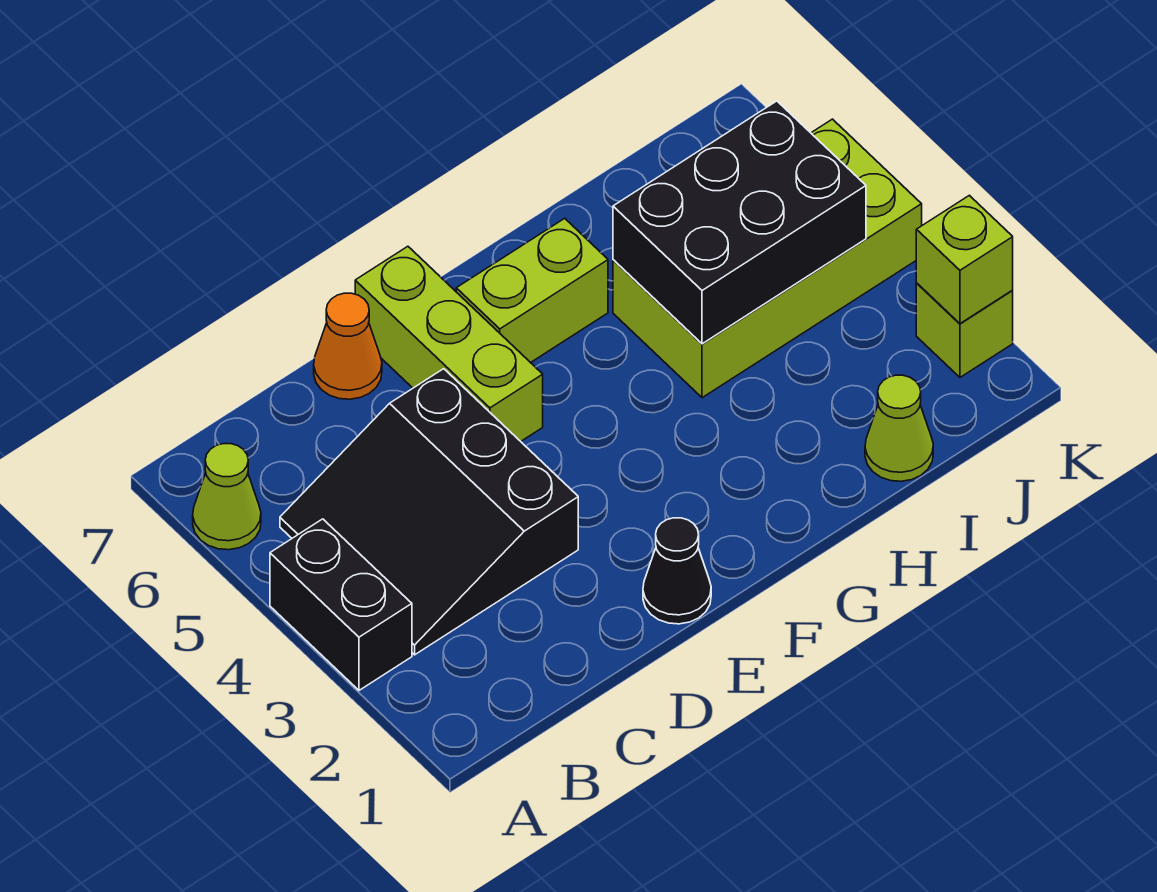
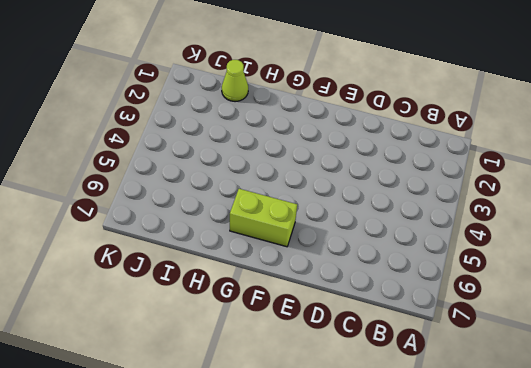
none -> black 1x2 brick [270,519,412,690]
none -> lime 1x1 cone [193,444,261,550]
none -> black 3x3 slope [280,369,578,655]

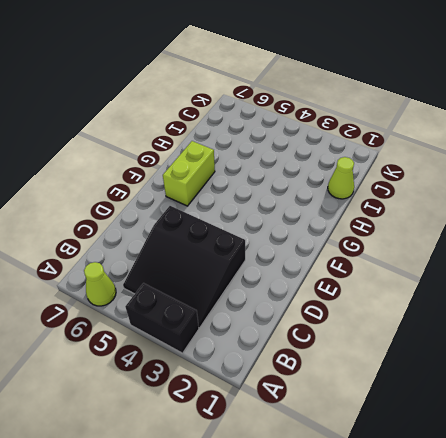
none -> orange 1x1 cone [314,293,382,399]
none -> black 1x1 cone [643,518,711,624]
none -> lime 1x3 brick [355,246,543,441]

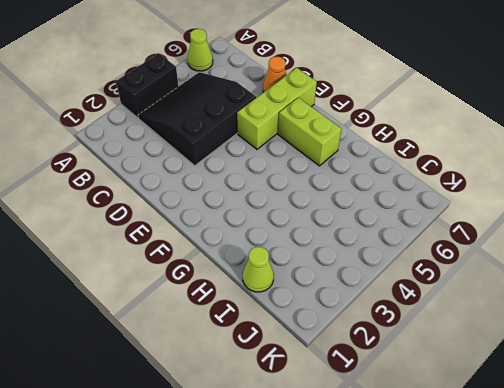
none -> black 1x1 cone [643,518,711,624]
none -> lime 2x4 brick [613,119,922,398]
none -> lime 1x1 brick [916,283,1013,377]

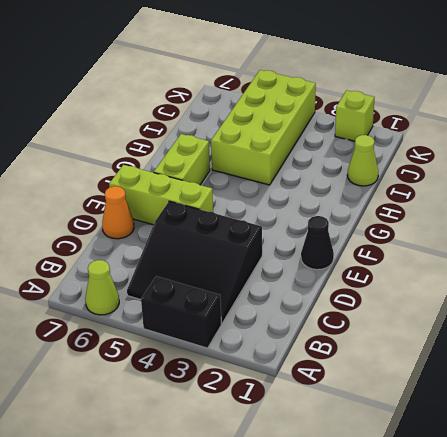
none -> black 2x3 brick [613,101,866,344]
none -> lime 1x1 brick [916,195,1013,323]

